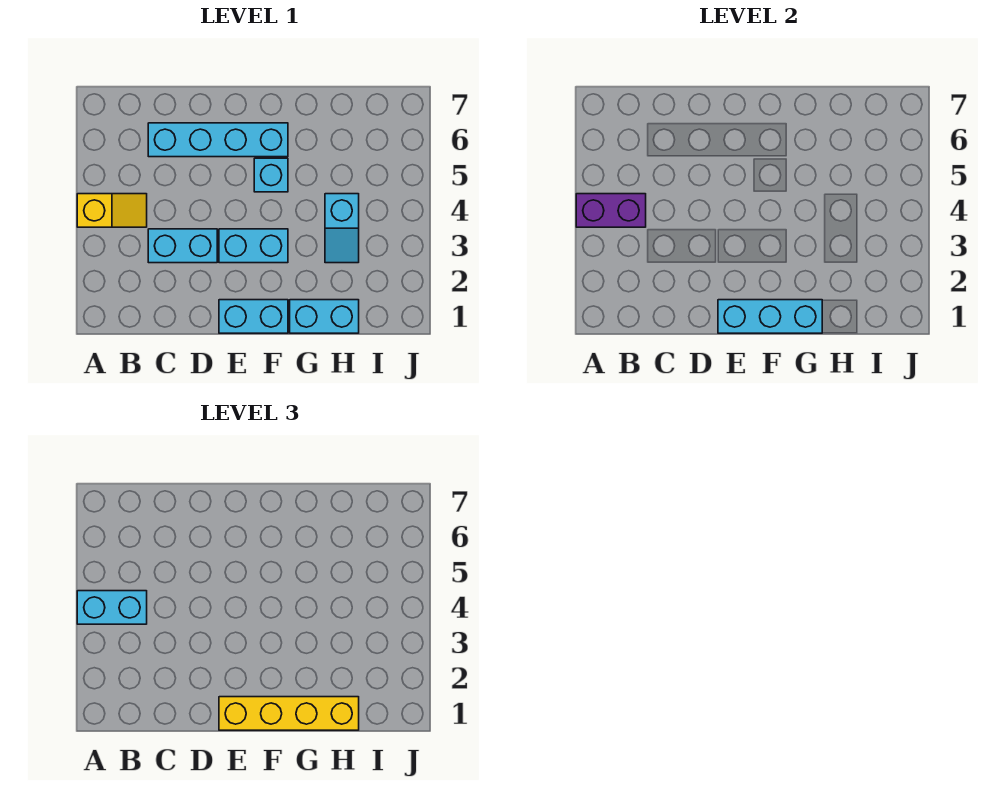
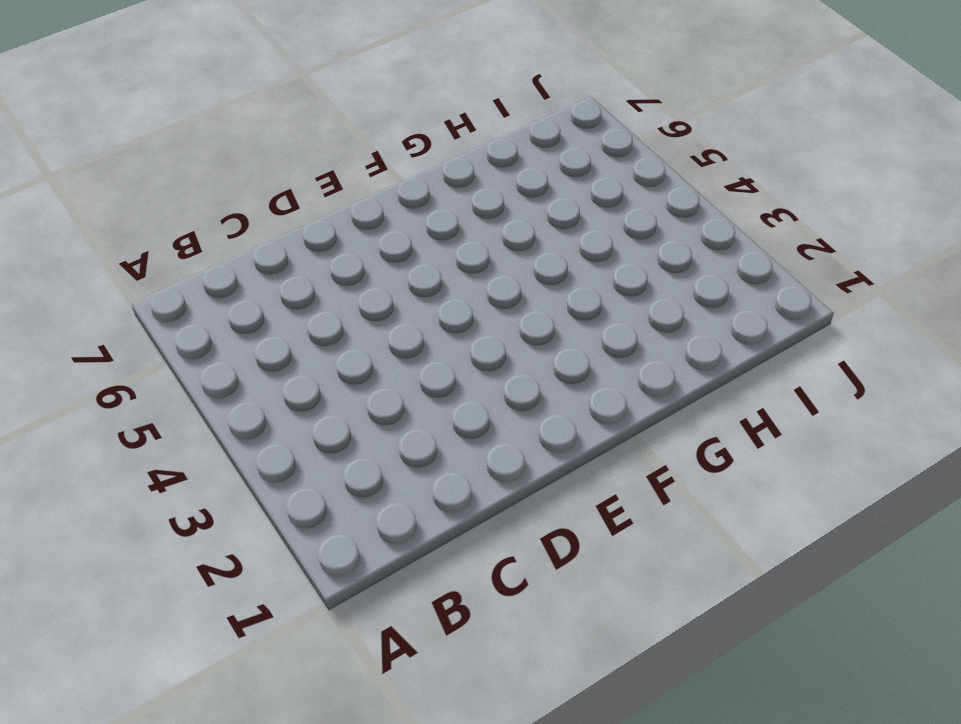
none -> yellow 1x2 slope [77,194,147,227]
none -> cyan 1x2 brick [148,229,217,263]
none -> cyan 1x4 brick [148,123,288,157]

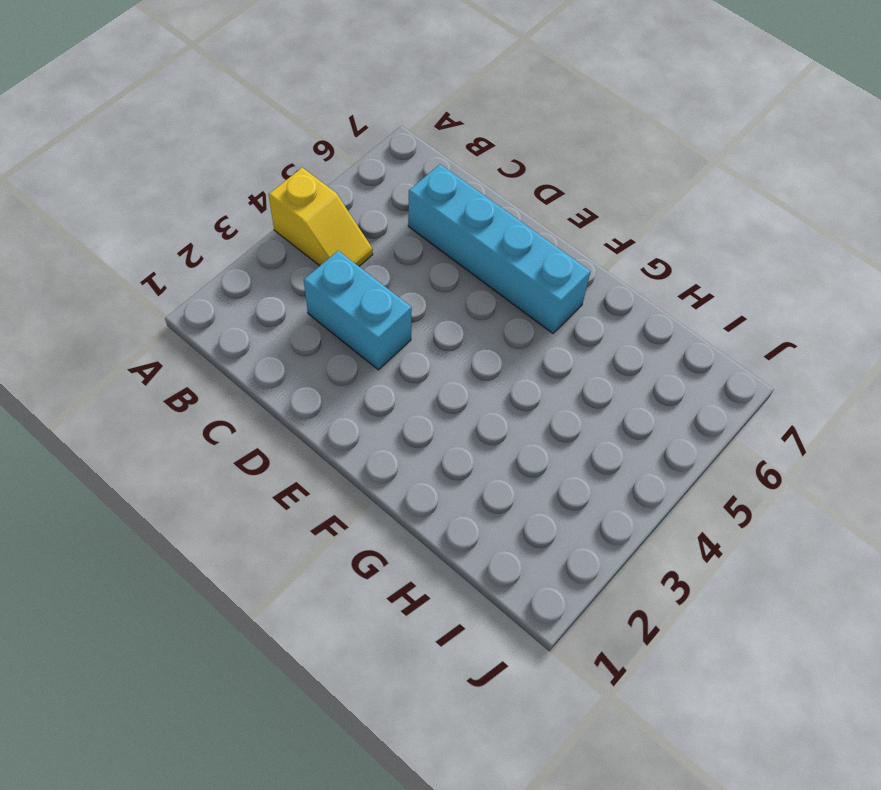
none -> cyan 1x2 brick [219,300,288,333]
none -> cyan 1x2 brick [219,229,288,263]
none -> cyan 1x1 brick [254,158,288,192]

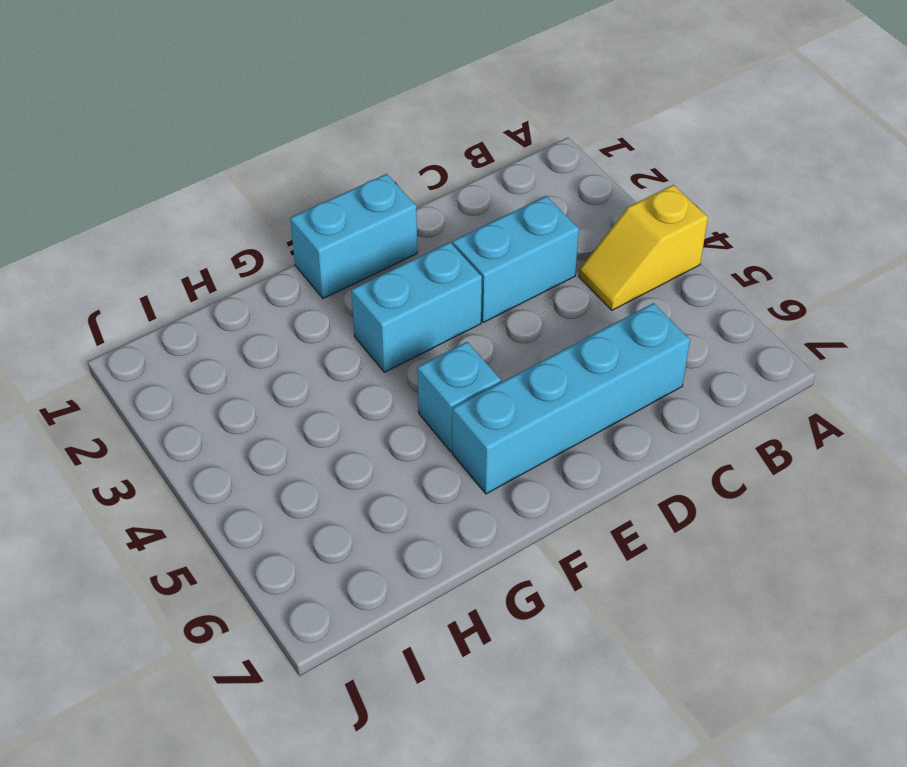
none -> cyan 1x2 brick [290,300,359,333]
none -> cyan 1x2 slope [325,194,359,263]
none -> purple 1x2 brick [576,194,646,227]

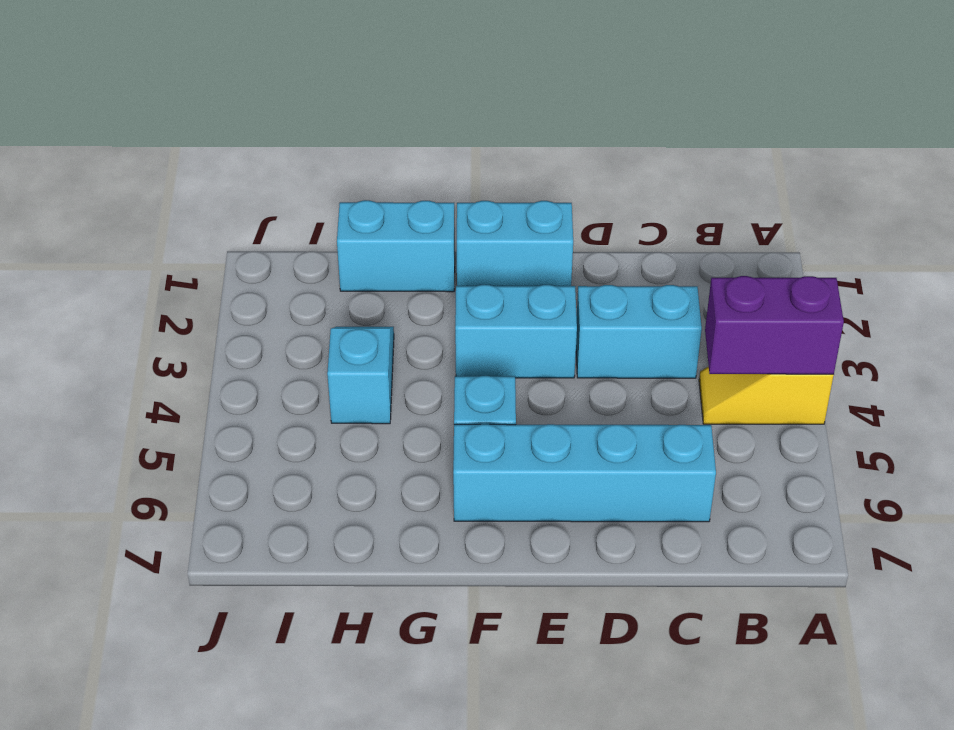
none -> cyan 1x3 brick [718,300,822,333]
none -> cyan 1x2 brick [77,591,147,624]
none -> yellow 1x4 brick [219,697,359,730]

